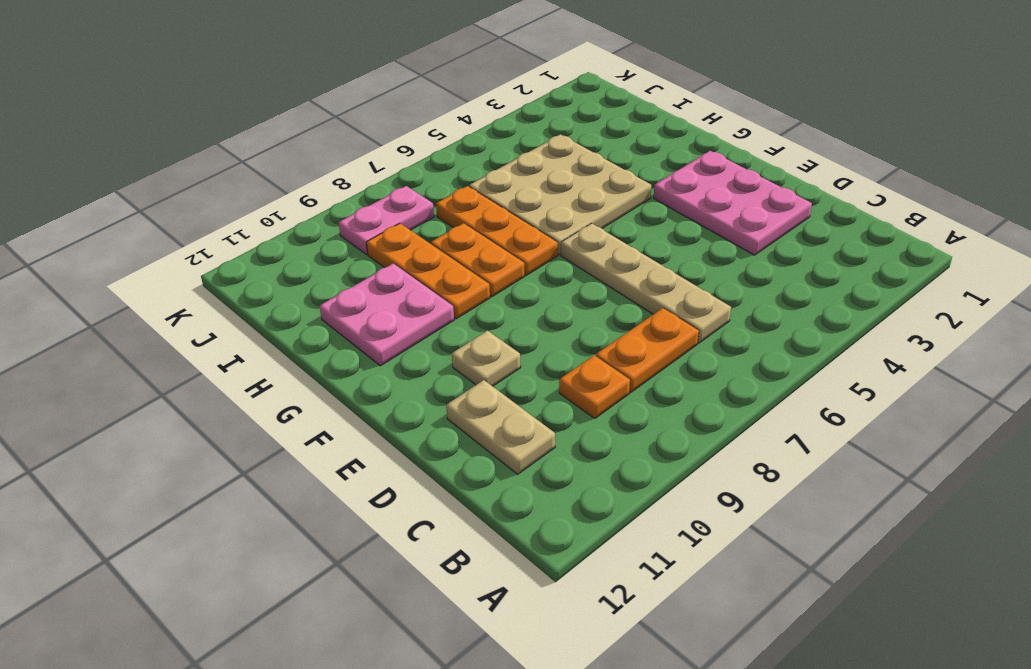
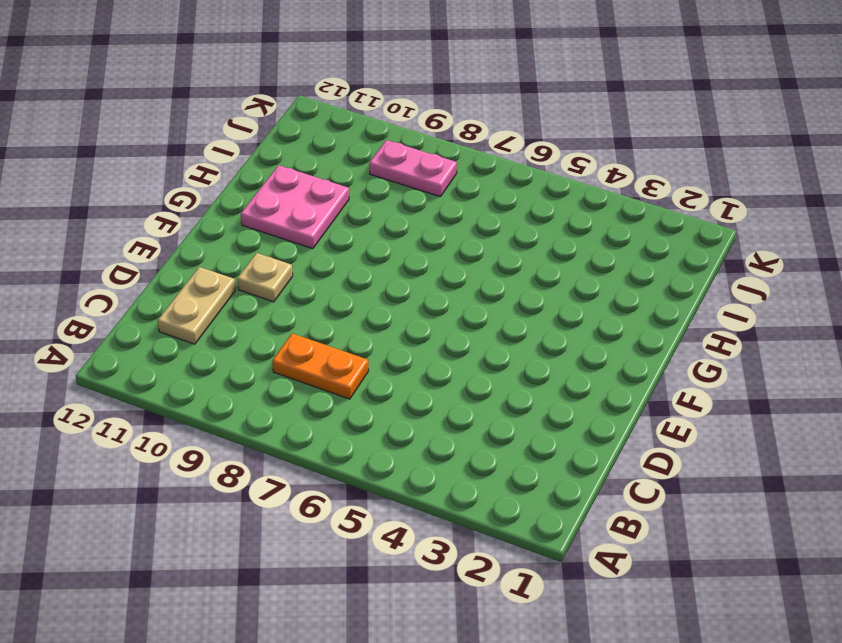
none -> tan 1x4 plate [561,223,731,343]
none -> orange 1x1 plate [559,355,630,418]
none -> pink 2x3 plate [654,151,812,255]

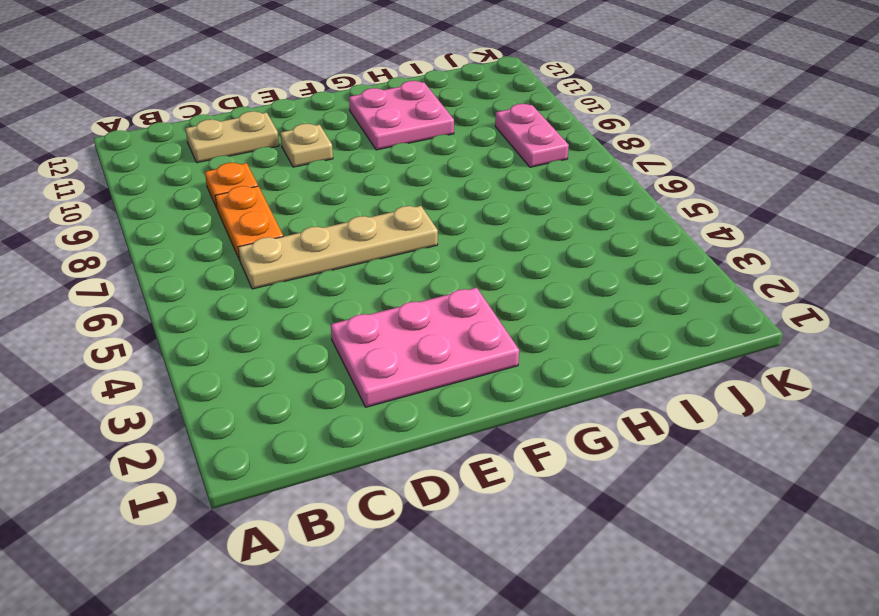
none -> tan 3x3 plate [469,134,651,255]
none -> orange 1x3 plate [436,186,558,275]
none -> orange 1x2 plate [431,223,525,297]

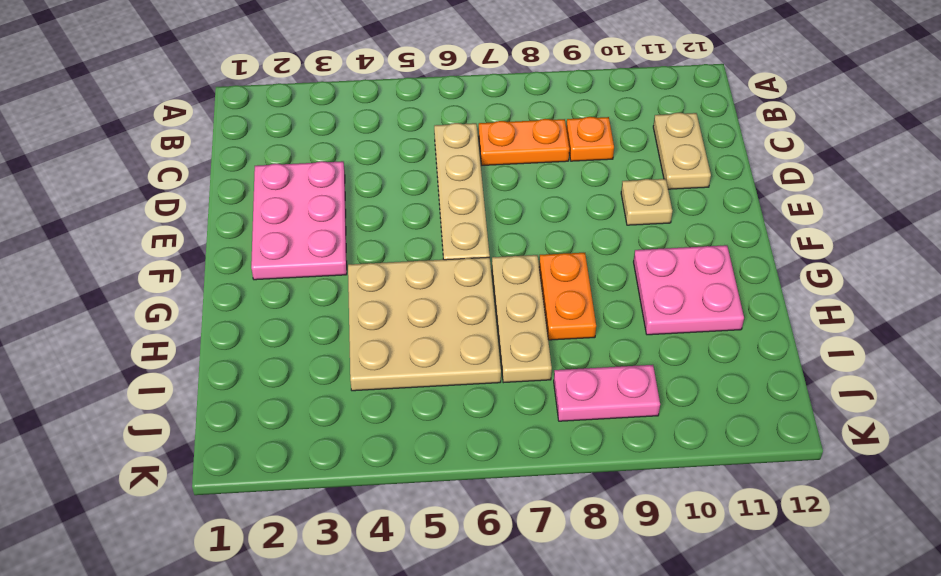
tan 1x3 plate [492,255,552,383] -> orange 1x3 plate [436,186,558,275]
none -> orange 1x3 plate [366,223,490,319]

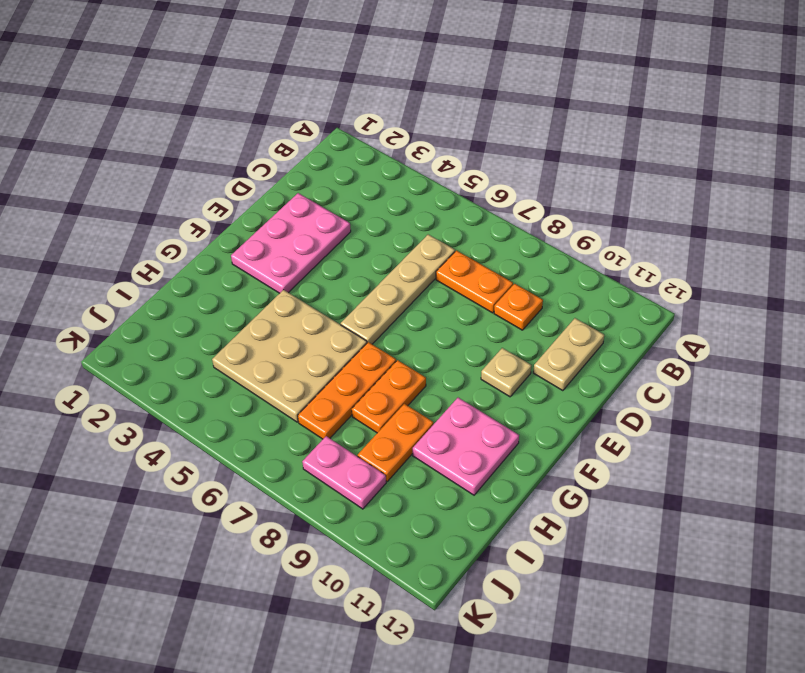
orange 1x2 plate [358,404,433,481] -> orange 1x3 plate [366,223,490,319]

